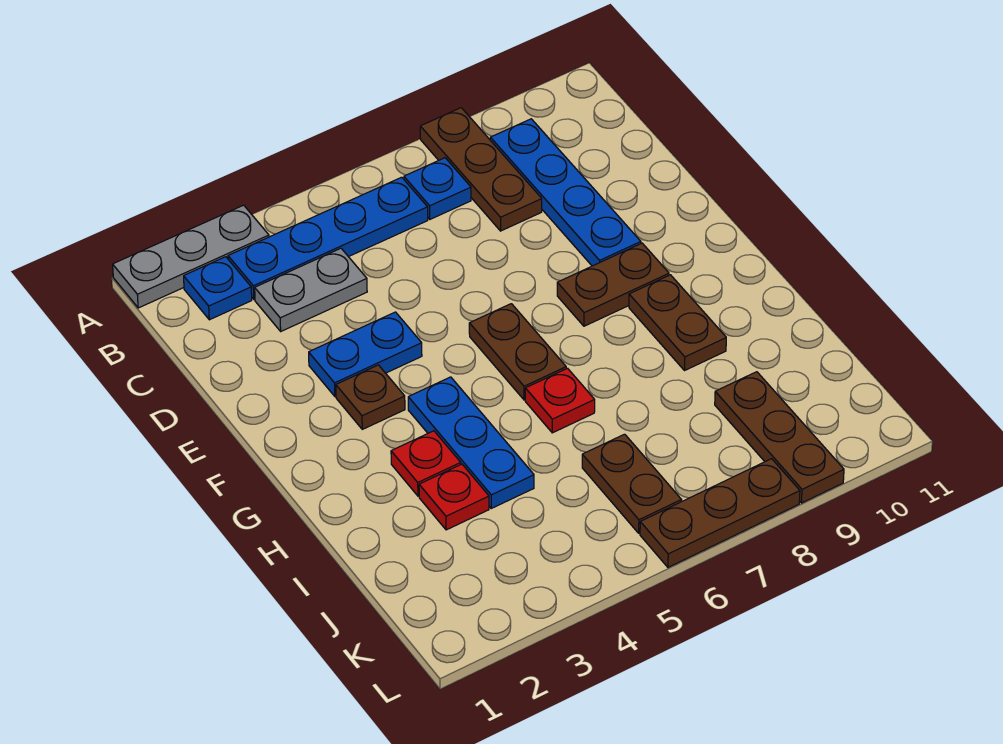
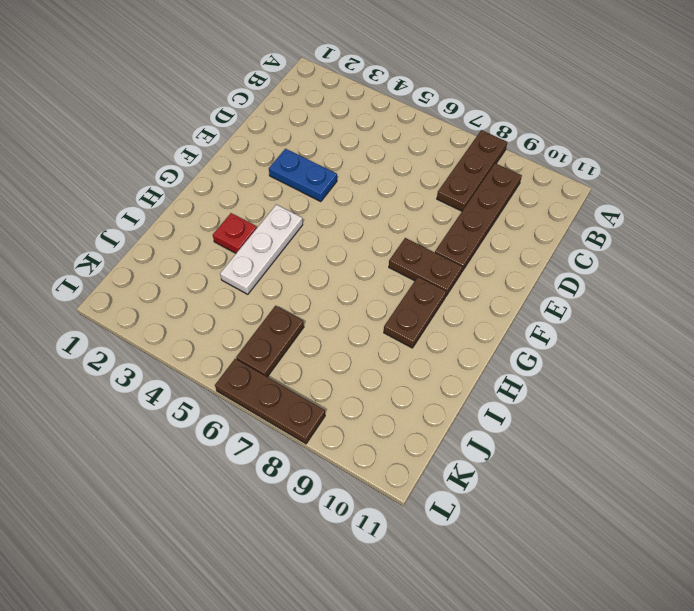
brown 1x4 plate [435,163,522,271] -> blue 1x4 plate [490,119,641,266]
white 1x3 plate [220,204,303,294] -> blue 1x3 plate [408,377,534,508]
none -> grey 1x3 plate [113,205,269,308]
none -> blue 1x1 plate [184,257,252,320]
none -> blue 1x4 plate [228,177,428,299]

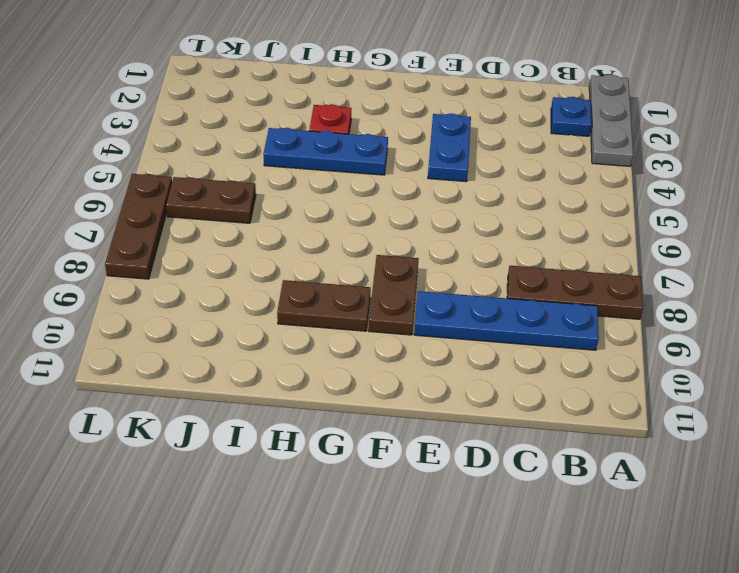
none -> blue 1x4 plate [228,177,428,299]
none -> blue 1x1 plate [404,158,471,219]
none -> grey 1x2 plate [255,248,367,331]

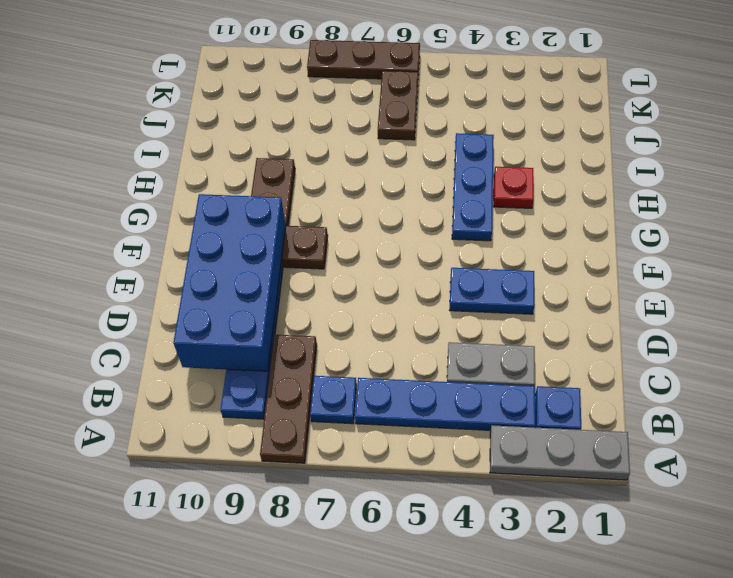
blue 2x4 brick [173,194,286,371] -> none
none -> brown 1x1 plate [336,365,405,429]
none -> brown 1x2 plate [469,304,566,400]
none -> red 1x1 plate [525,368,595,433]

